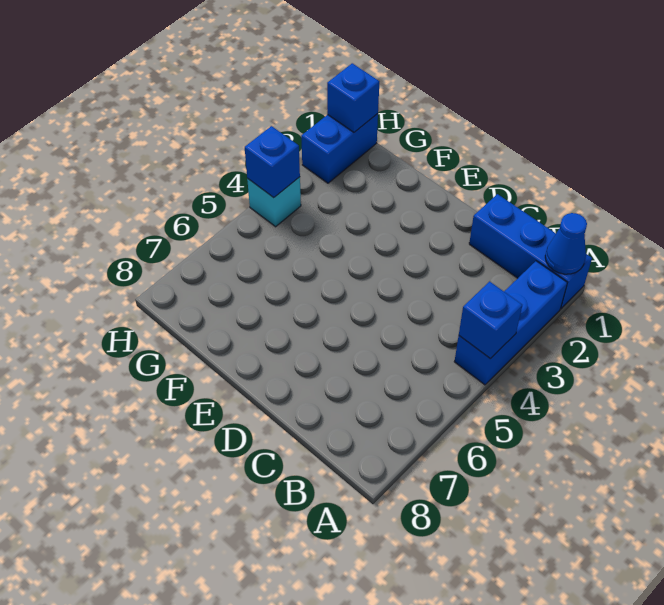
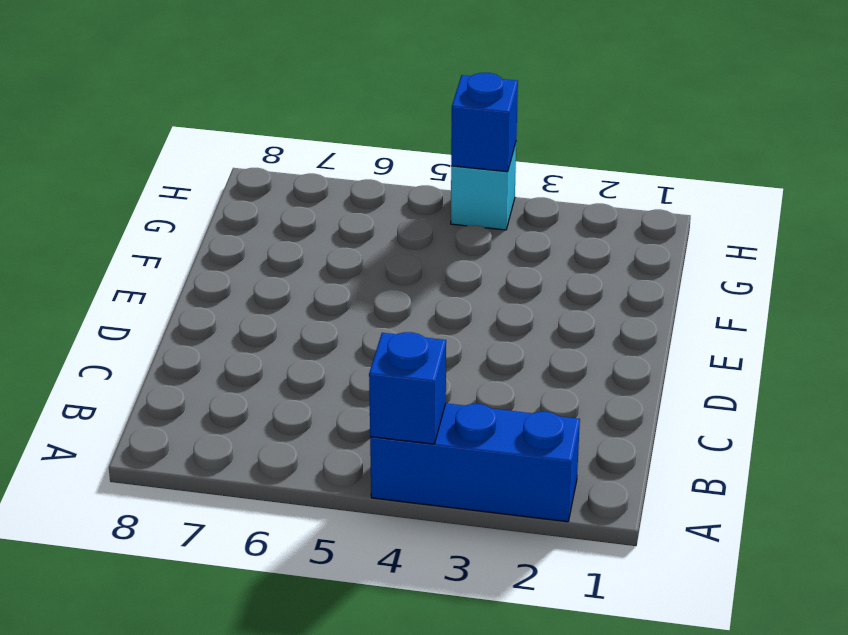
none -> blue 1x3 brick [469,194,592,309]
none -> blue 1x2 brick [301,114,378,183]

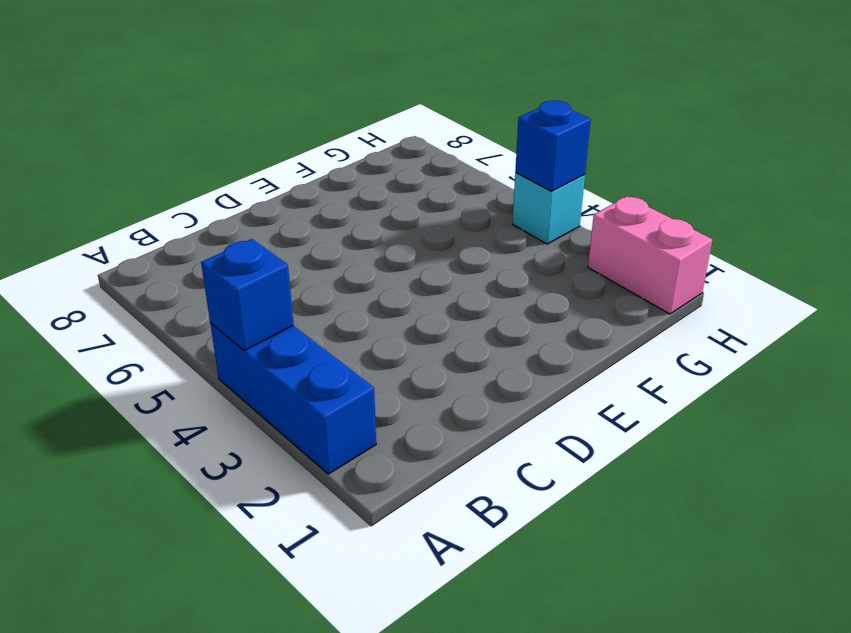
pink 1x2 brick [588,196,712,314] -> blue 1x2 brick [301,114,378,183]
none -> blue 1x3 brick [469,194,592,309]
none -> blue 1x1 cone [545,213,587,274]

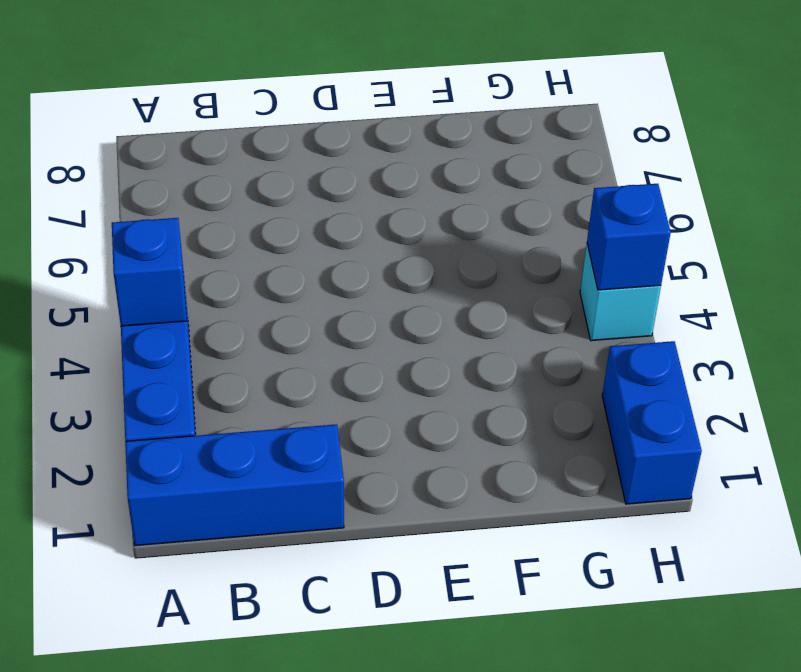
none -> blue 1x1 cone [545,213,587,274]
none -> blue 1x1 brick [327,63,379,132]

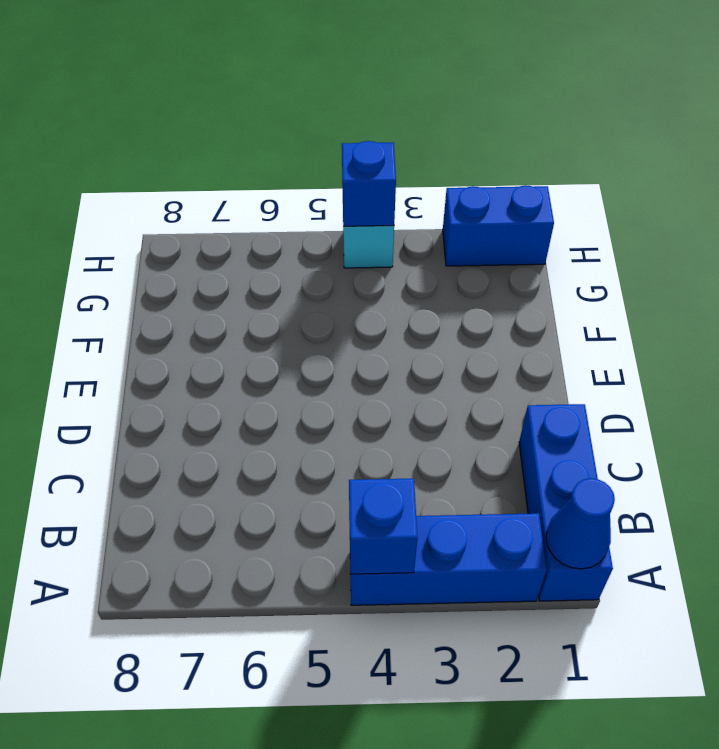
none -> blue 1x1 brick [327,63,379,132]

